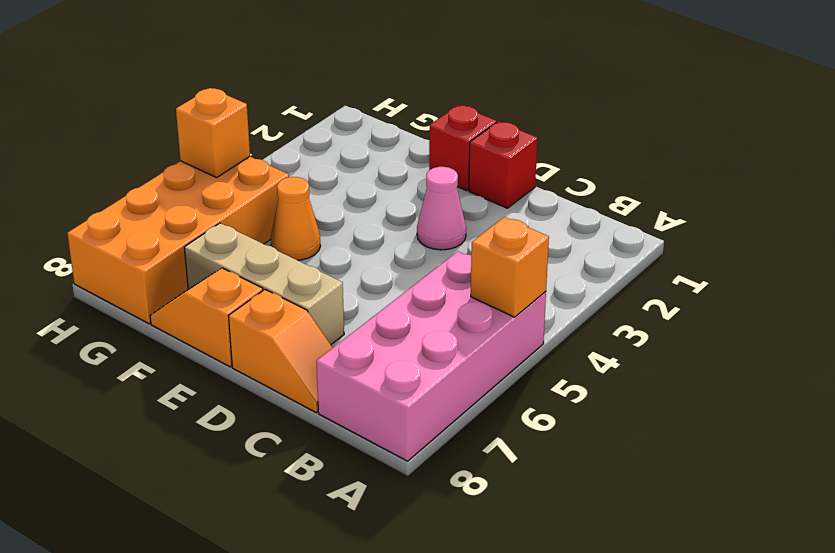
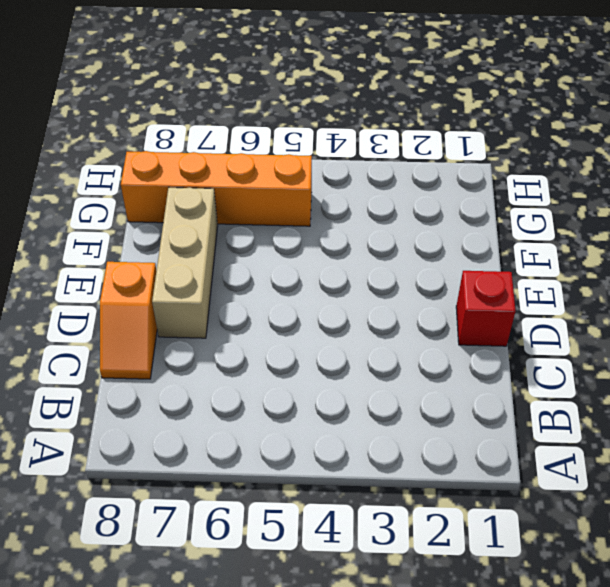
orange 1x4 brick [121,151,312,226] -> orange 2x4 brick [67,156,289,324]
none -> pink 2x4 brick [316,251,546,461]
none -> pink 1x1 cone [417,167,466,250]

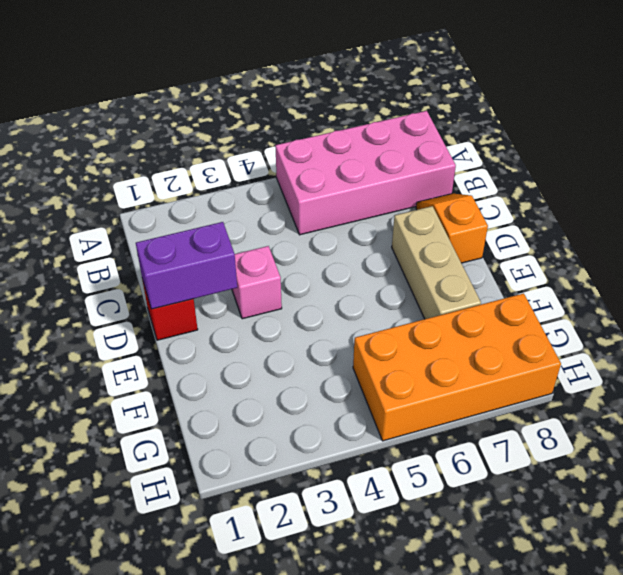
purple 1x2 brick [136,222,237,309] -> none
pink 1x1 brick [232,246,282,319] -> pink 1x1 cone [417,167,466,250]
none -> red 1x1 brick [429,105,496,191]
none -> orange 1x2 slope [150,268,263,367]

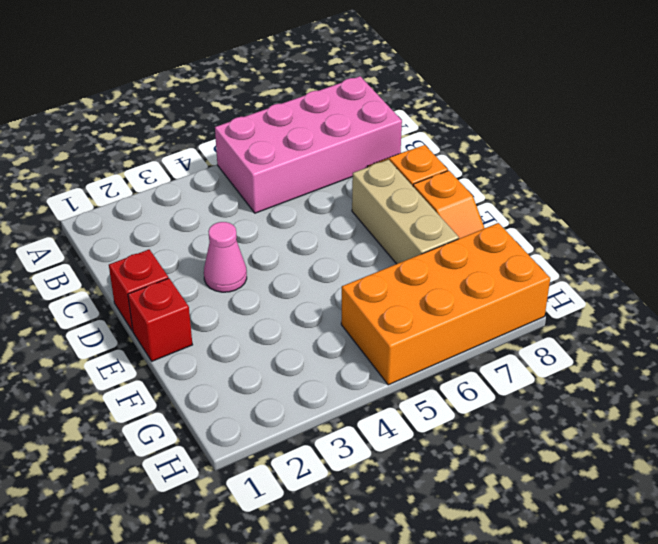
none -> orange 1x1 cone [271,177,320,260]
none -> orange 1x1 brick [471,217,549,317]

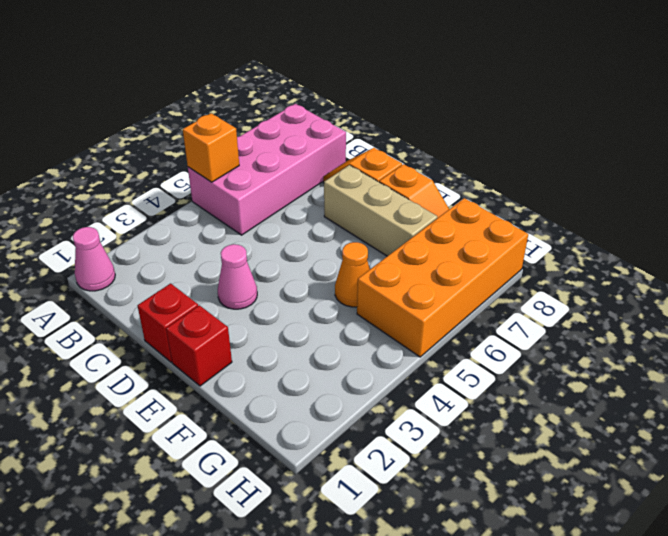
pink 1x1 cone [73,227,115,291] -> none
none -> orange 1x1 brick [176,88,250,178]

